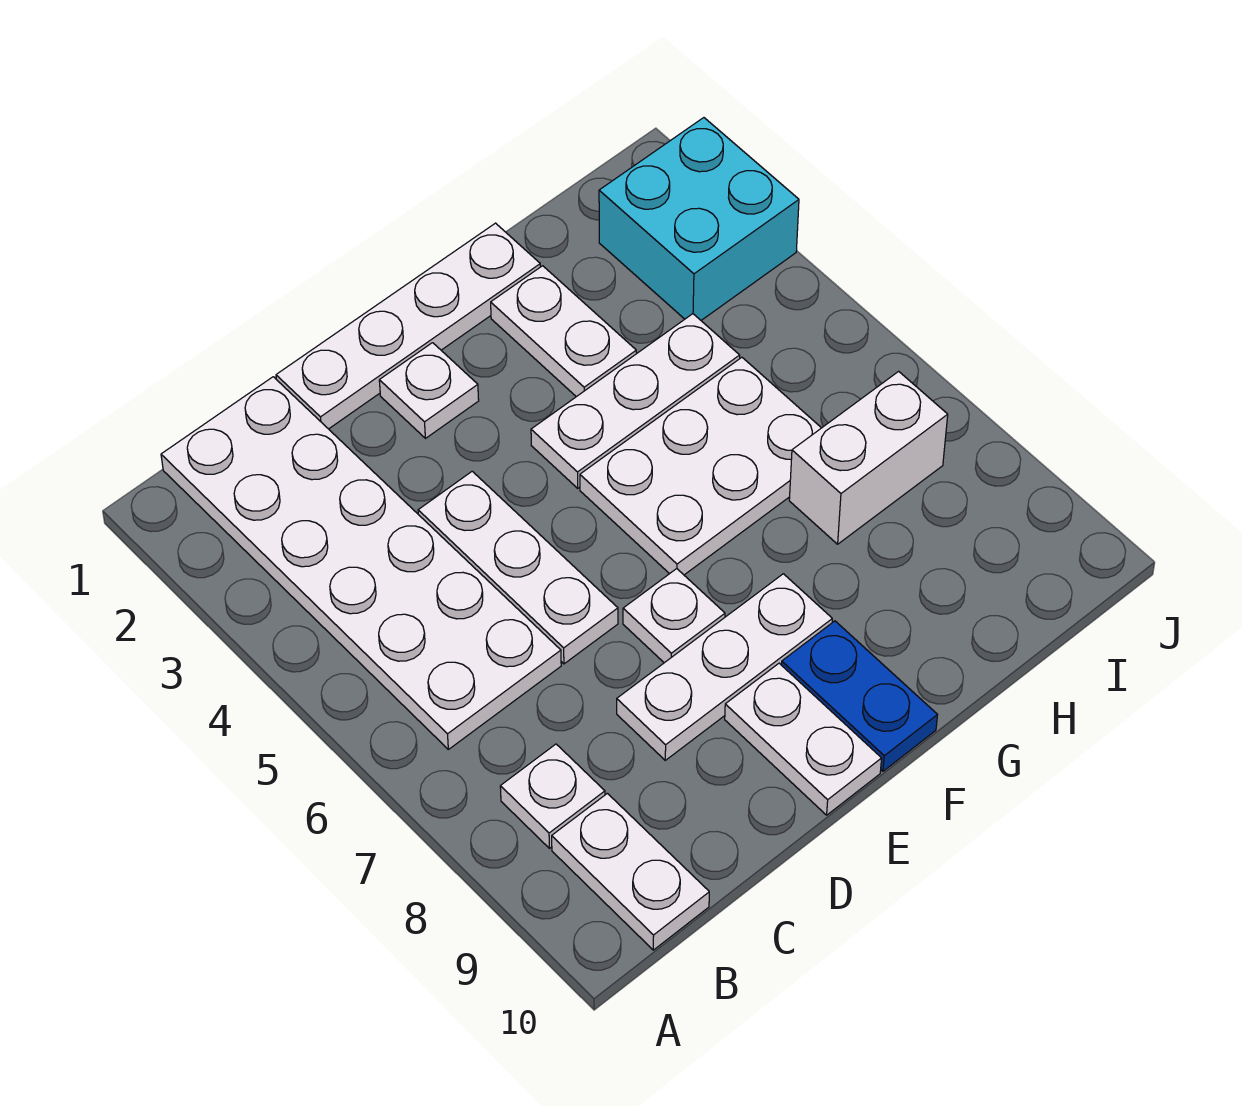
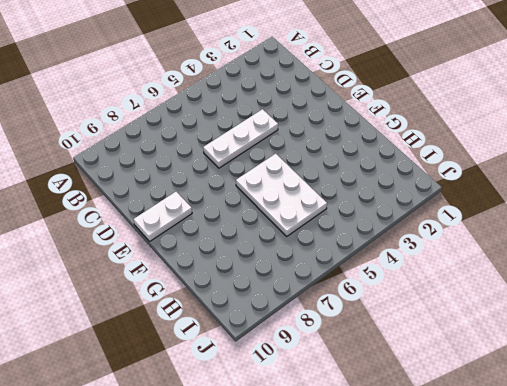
none -> white 2x6 plate [161,377,561,749]
none -> white 1x1 plate [500,744,605,848]
none -> white 1x2 plate [552,793,709,950]

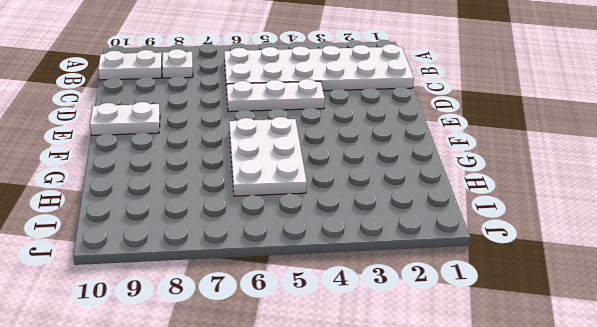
none -> white 1x4 plate [276,223,540,429]
none -> white 1x3 plate [617,574,832,760]
none -> white 1x1 plate [379,343,479,438]

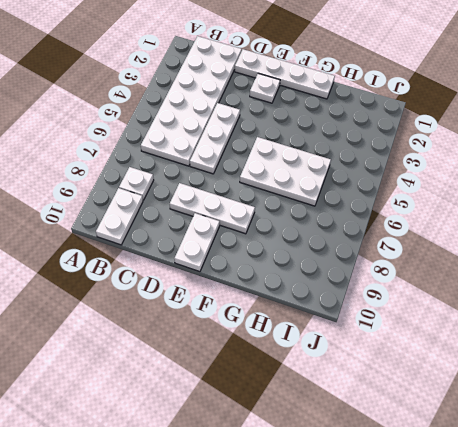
none -> white 1x1 plate [623,569,725,663]
none -> white 1x3 plate [531,314,740,488]
none -> blue 1x2 plate [782,621,937,771]

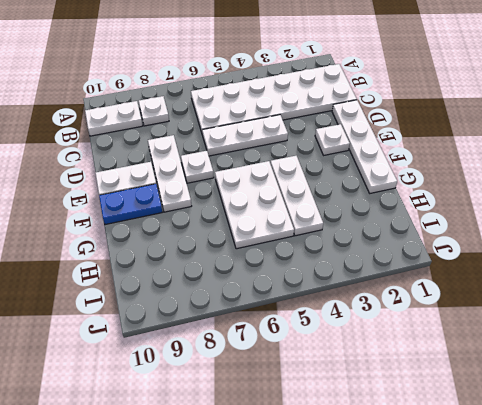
none -> white 1x2 plate [491,266,636,397]
none -> white 1x2 brick [789,371,948,544]
none -> cyan 2x2 brick [599,118,799,320]

